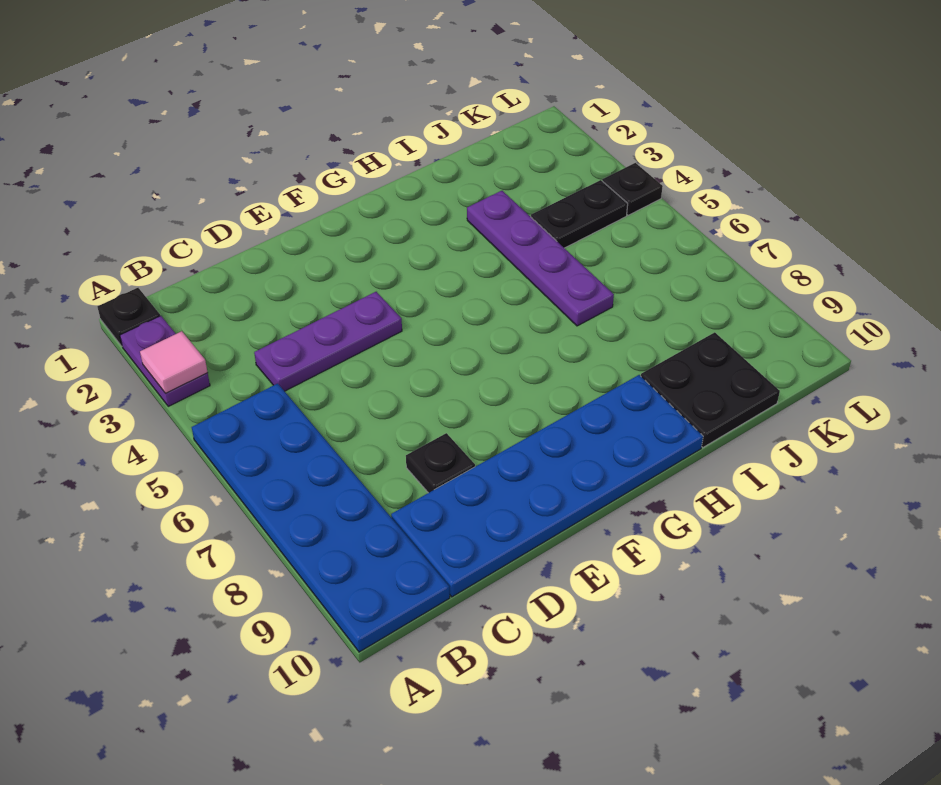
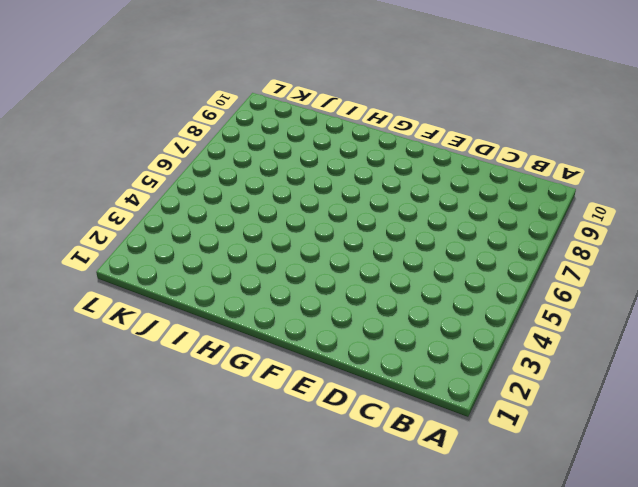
none -> black 1x1 plate [97,288,160,346]
none -> purple 1x2 plate [120,316,210,406]

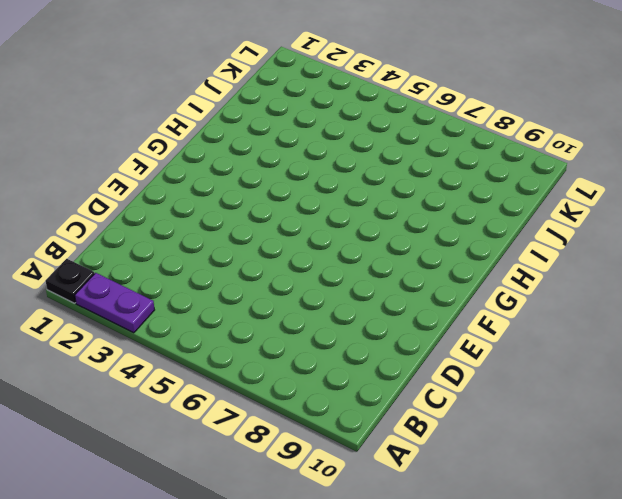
none -> blue 2x6 plate [192,383,450,652]
none -> purple 1x3 plate [254,292,402,391]

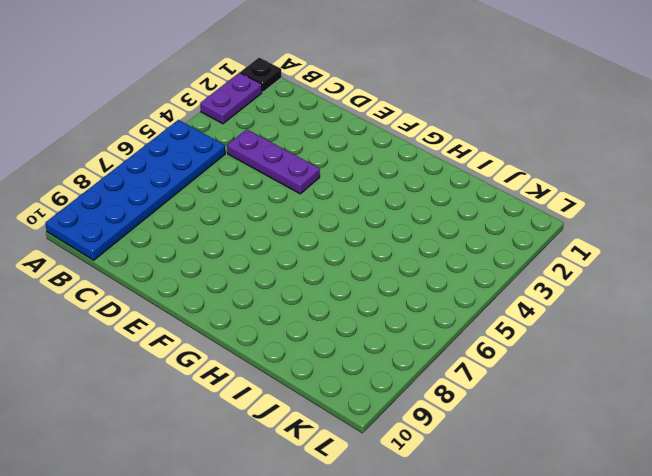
none -> blue 2x6 plate [391,375,703,597]
none -> black 1x1 plate [406,433,475,493]

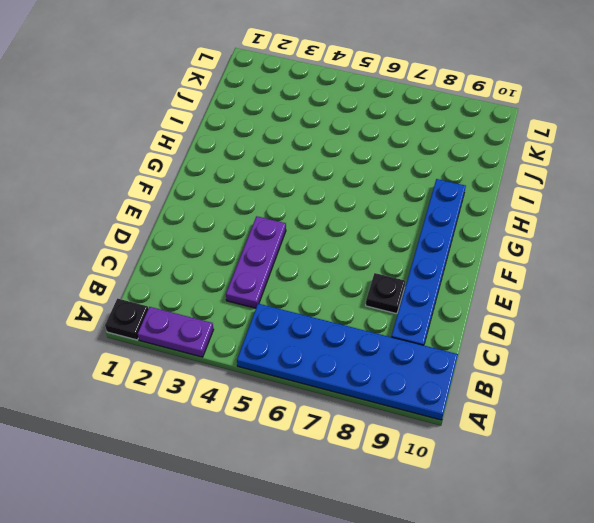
blue 1x6 plate [391,179,466,345] -> blue 2x6 plate [391,375,703,597]
none -> purple 1x4 plate [467,191,614,326]
none -> black 2x2 plate [641,332,780,447]

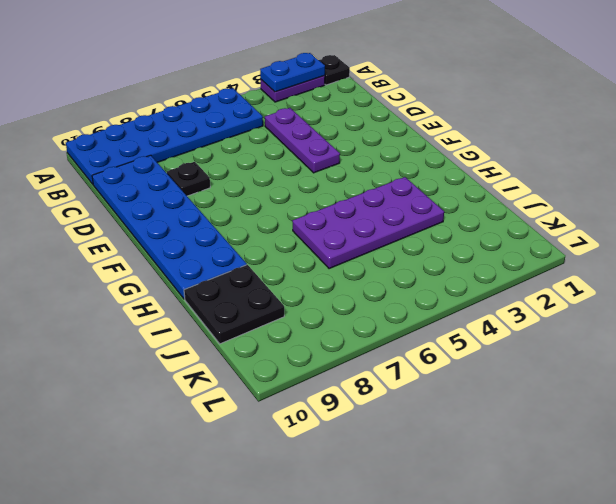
blue 1x2 plate [260,53,325,92] -> pink 1x1 tile [140,331,208,393]
purple 2x4 plate [292,177,444,269] -> purple 1x4 plate [467,191,614,326]
none -> black 1x2 plate [531,180,628,248]
none -> black 1x1 plate [602,163,663,215]

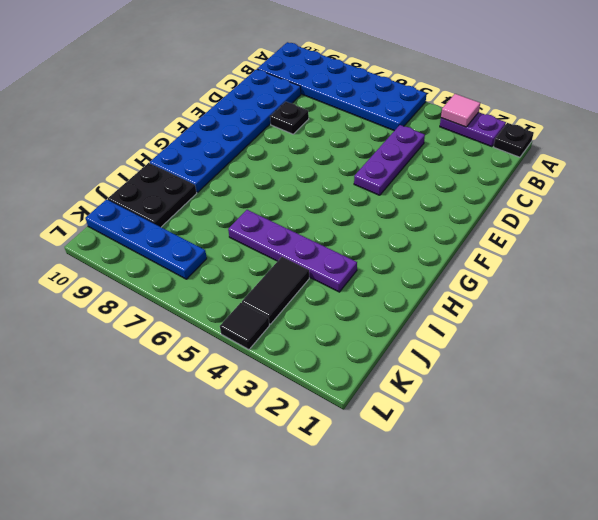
black 1x2 tile [242,257,309,324] -> black 1x2 plate [531,180,628,248]
blue 1x4 plate [85,199,207,279] -> none
black 1x1 tile [220,303,269,350] -> black 1x1 plate [602,163,663,215]

